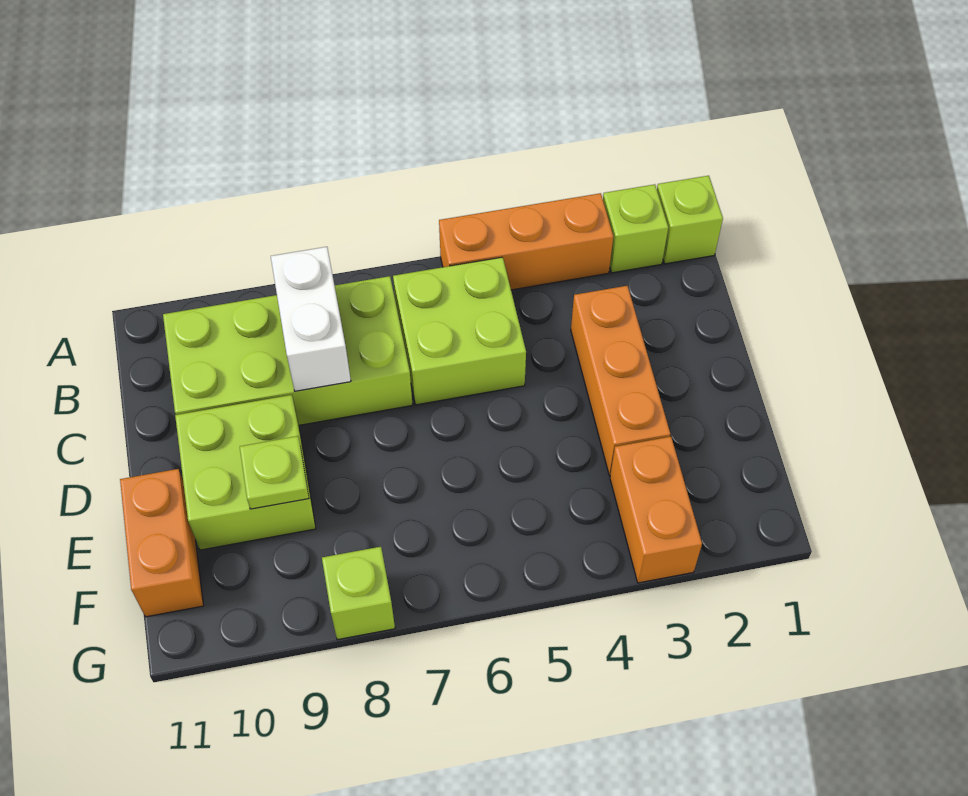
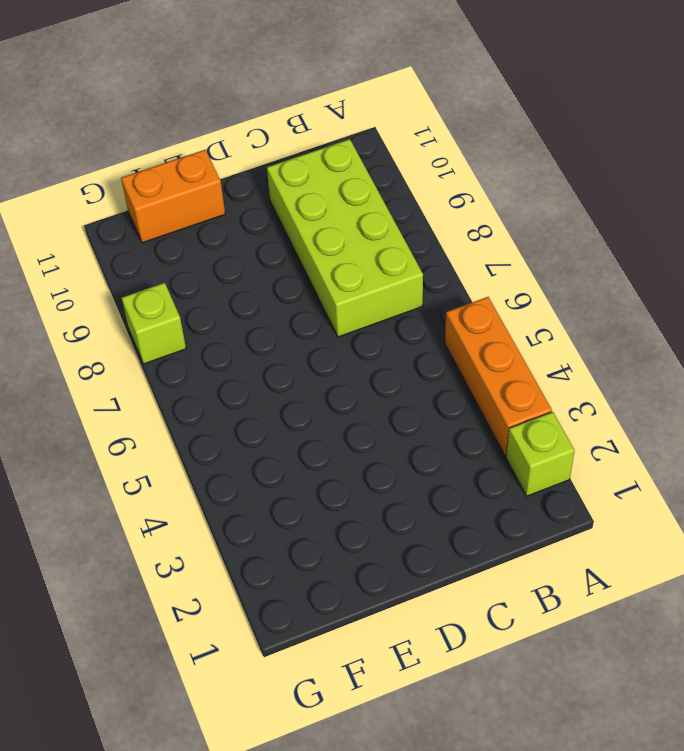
none -> lime 1x1 brick [657,176,723,264]
none -> lime 2x2 brick [393,257,526,405]
none -> orange 1x3 brick [571,286,670,476]

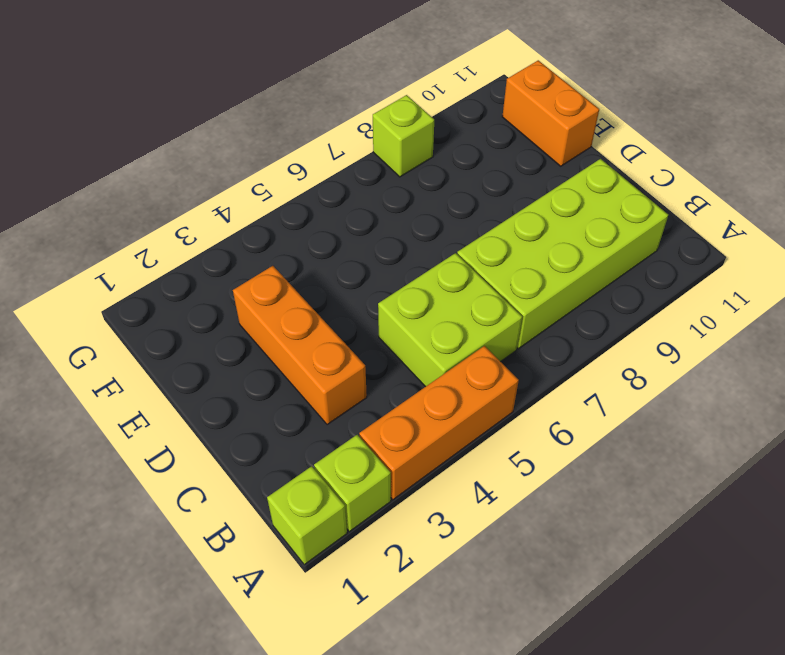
none -> lime 2x2 brick [175,395,316,550]
none -> orange 1x2 brick [610,437,702,583]
none -> white 1x2 brick [271,247,351,391]

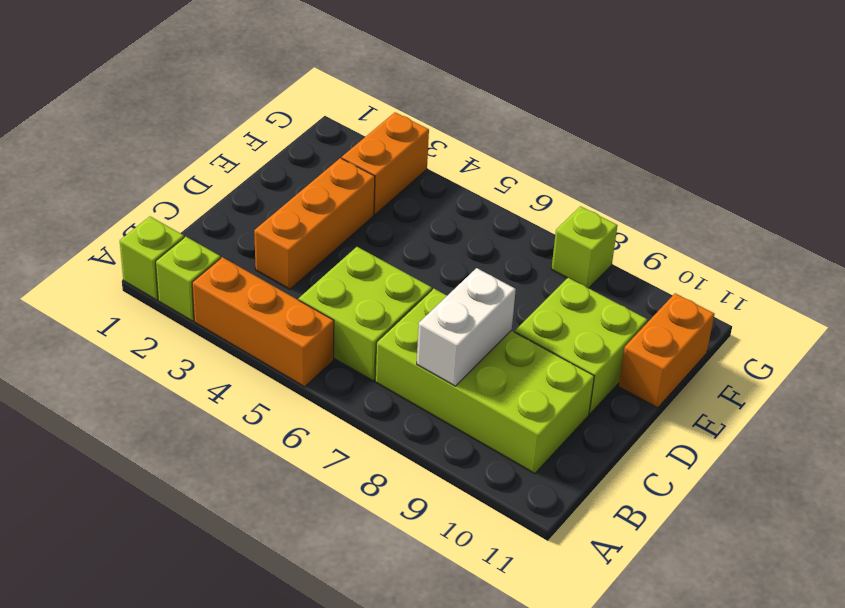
none -> lime 1x1 plate [240,436,309,509]

